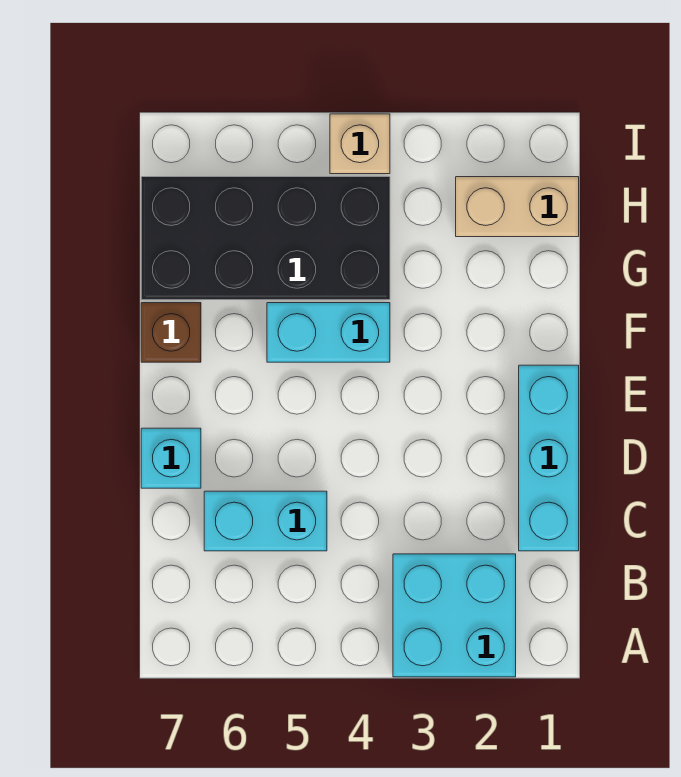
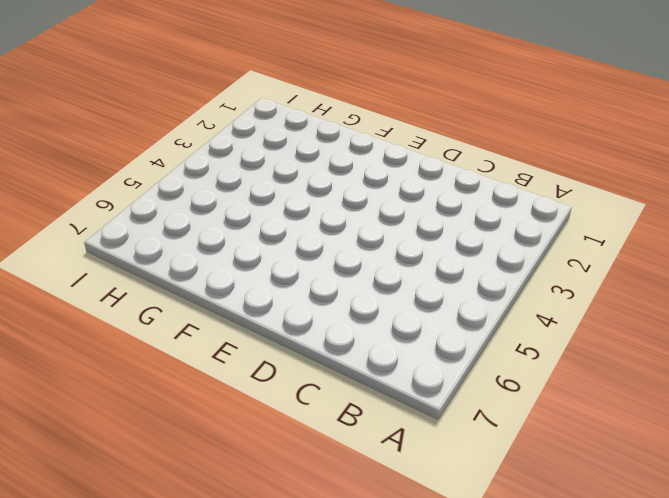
none -> cyan 2x2 brick [393,554,516,677]
none -> cyan 1x3 brick [519,365,579,551]

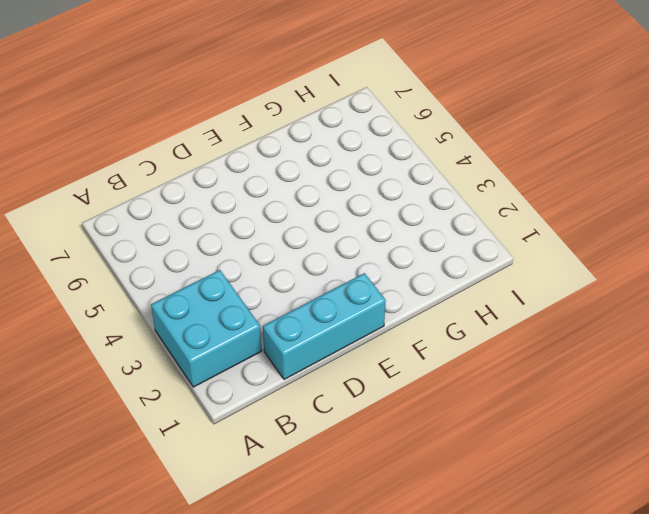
none -> cyan 1x2 brick [204,491,327,551]
none -> cyan 1x1 brick [141,428,201,488]

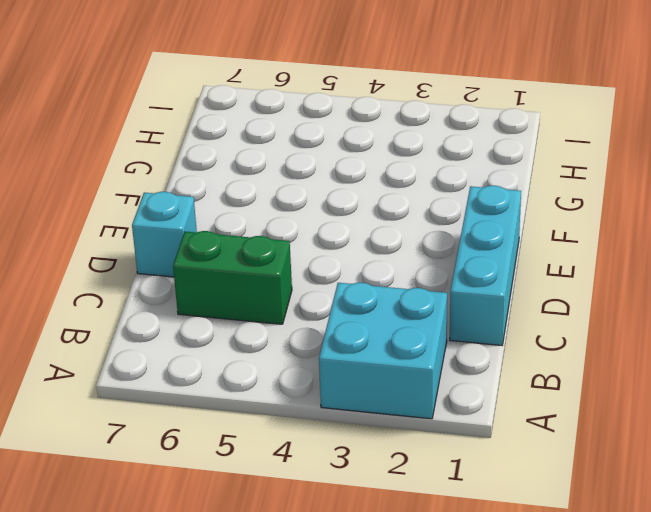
green 1x2 brick [173,231,292,324] -> cyan 1x2 brick [204,491,327,551]
none -> cyan 1x2 brick [267,303,390,362]
none -> brown 1x1 brick [141,303,201,362]

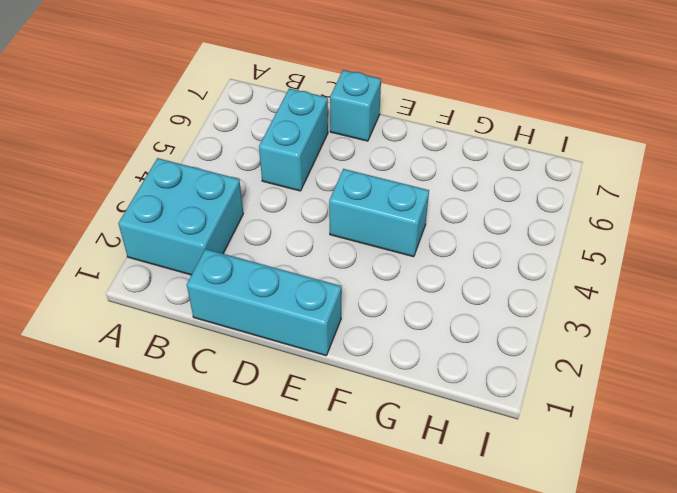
cyan 1x2 brick [329,169,429,257] -> cyan 1x2 brick turned to [267,303,390,362]
none -> brown 1x1 brick [141,303,201,362]
none -> black 2x4 brick [141,177,390,300]

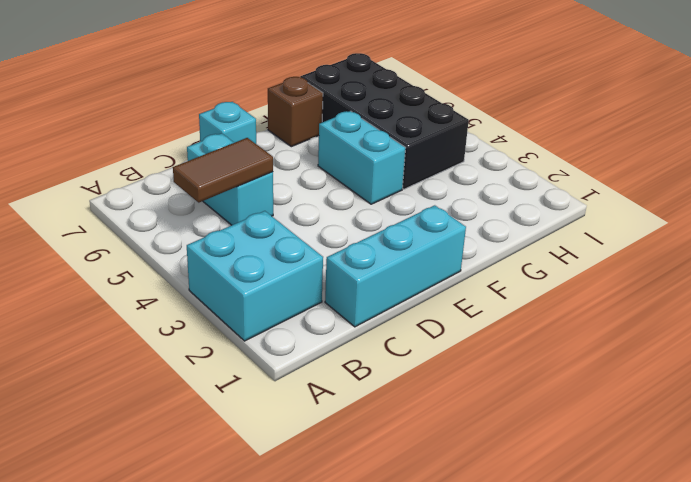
brown 1x2 tile [173,138,273,202] -> none
none -> tan 1x2 brick [456,177,579,237]
none -> tan 1x1 brick [330,114,390,174]

